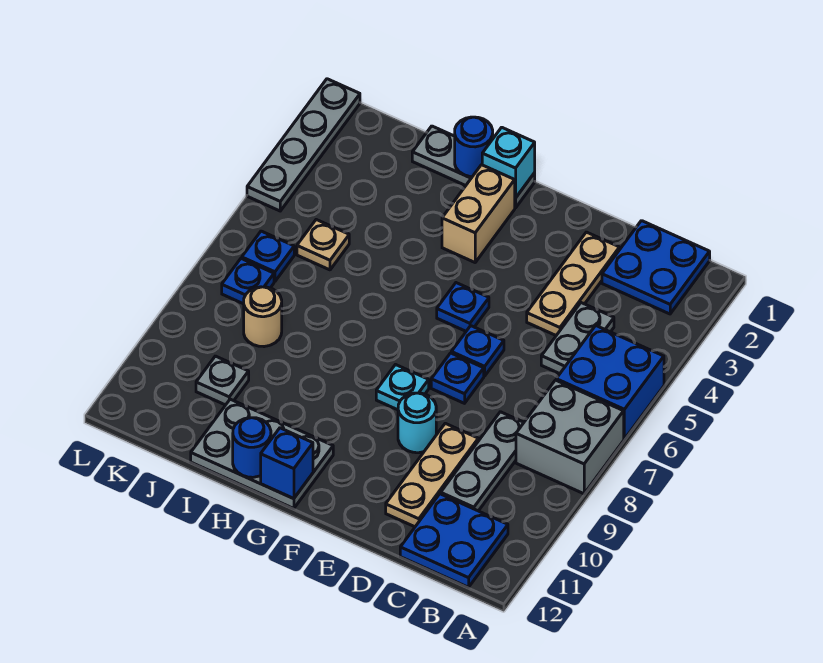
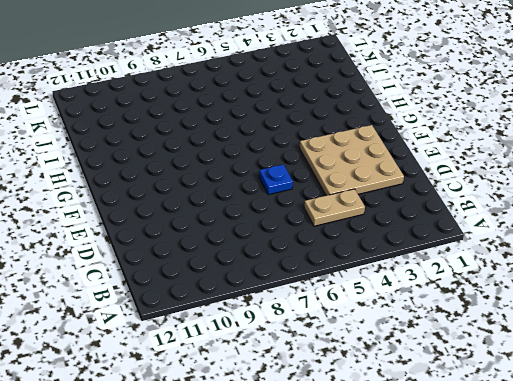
tan 1x2 plate [304,189,365,226] -> grey 1x2 plate [541,303,614,374]
tan 3x3 plate [299,125,404,196] -> tan 1x3 plate [527,232,619,335]
none -> blue 2x2 brick [556,326,664,439]
none -> grey 2x2 brick [516,380,624,494]
none -> blue 2x2 plate [602,221,710,314]

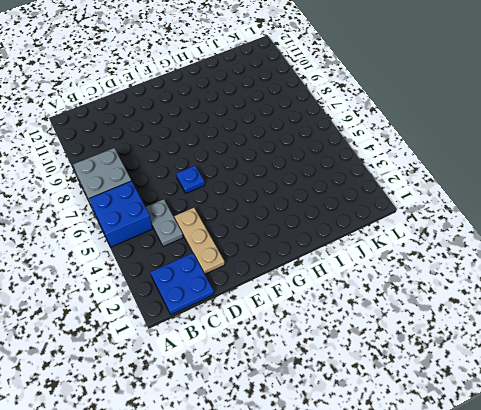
none -> blue 2x2 plate [400,494,508,587]
none -> grey 1x3 plate [441,412,524,511]
none -> tan 1x3 plate [386,423,478,527]

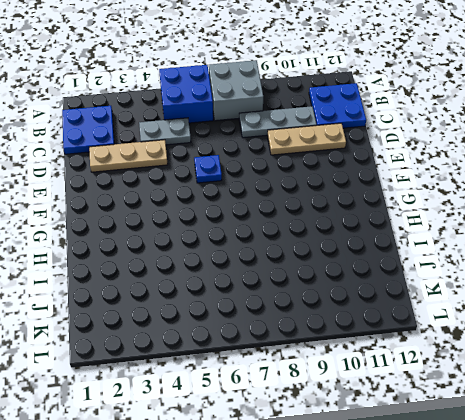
none -> blue 1x1 plate [431,353,484,403]
none -> cyan 1x1 round brick [398,393,436,453]
none -> blue 1x1 plate [437,283,489,331]

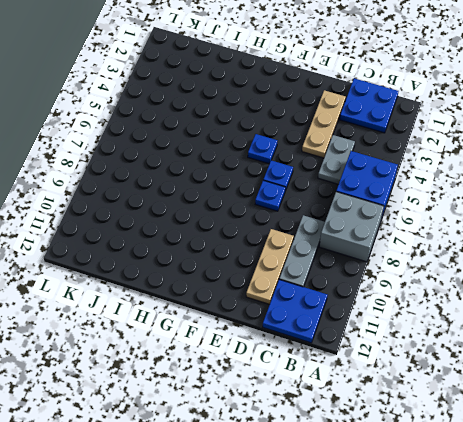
none -> cyan 1x1 round brick [398,393,436,453]
none -> cyan 1x1 plate [376,365,429,410]
none -> grey 1x3 plate [412,126,535,208]

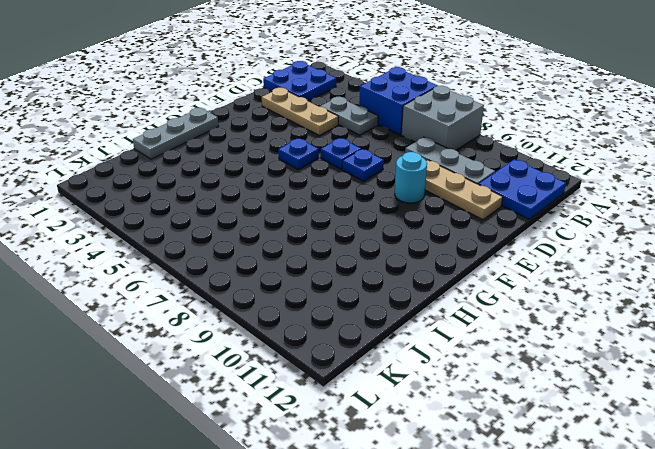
none -> cyan 1x1 plate [376,365,429,410]
none -> tan 1x2 brick [442,165,515,262]
none -> grey 2x3 plate [191,399,333,509]

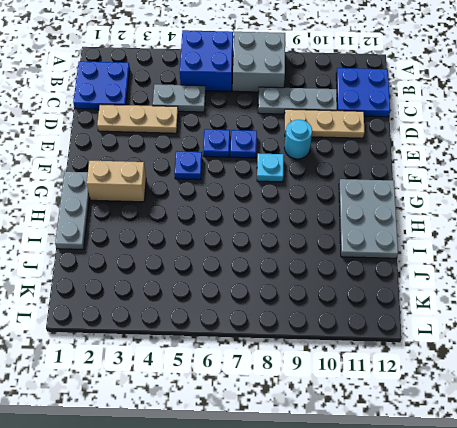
none -> tan 1x1 plate [297,220,349,270]
none -> tan 1x1 round brick [244,287,282,347]
none -> grey 1x1 plate [196,356,249,405]

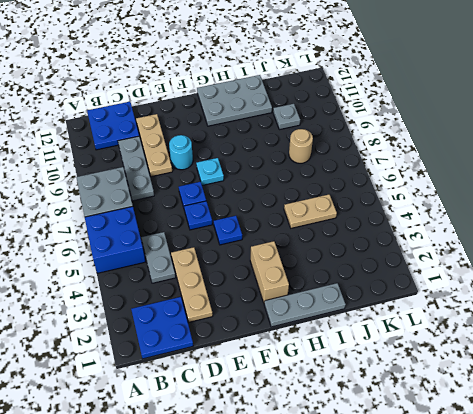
tan 1x2 plate [284,194,337,228] -> tan 1x1 plate [297,220,349,270]
none -> blue 1x1 plate [242,231,294,281]
none -> blue 1x1 plate [222,258,274,304]
none -> grey 1x4 plate [247,79,360,211]

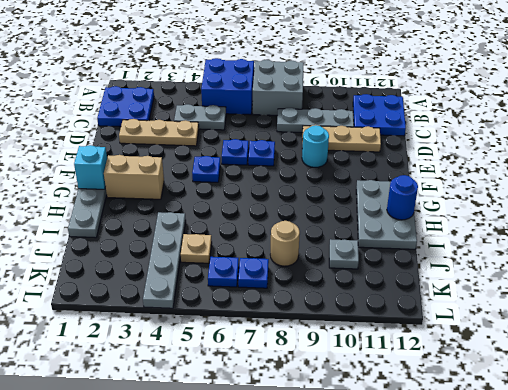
grey 1x4 plate [143,212,186,308] -> grey 1x4 plate turned to [247,79,360,211]
none -> cyan 1x1 plate [376,365,429,410]
none -> blue 1x1 brick [261,428,313,499]
none -> blue 1x1 round brick [455,117,493,177]

